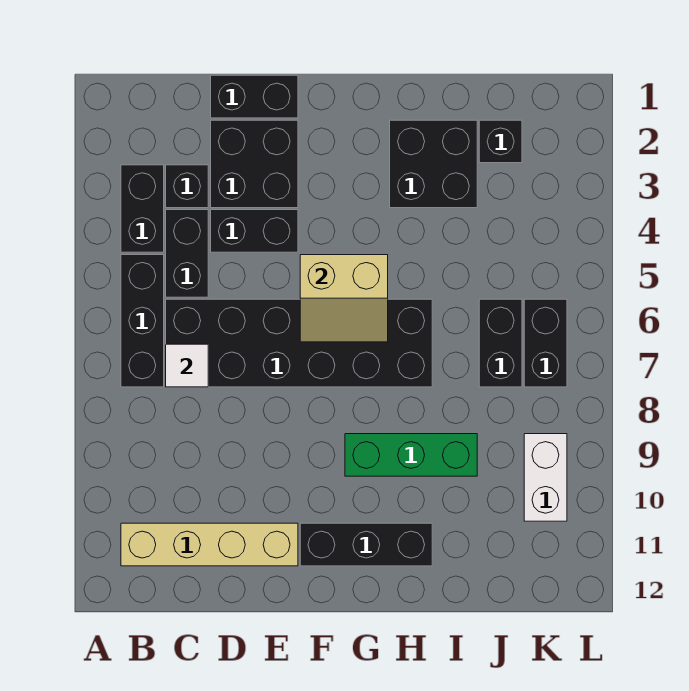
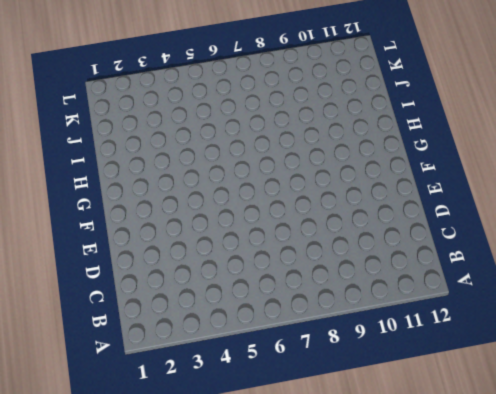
none -> black 1x2 brick [121,165,164,252]
none -> black 1x3 brick [121,255,164,387]
none -> tan 1x4 brick [121,523,298,566]

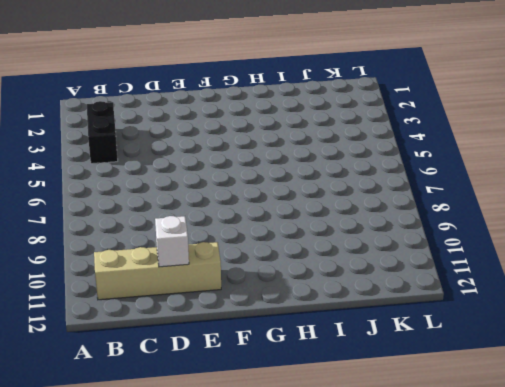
white 1x1 brick [155,216,189,267] -> none
none -> black 1x3 brick [121,255,164,387]
none -> black 1x1 brick [166,165,208,208]
none -> black 1x2 brick [166,210,208,297]

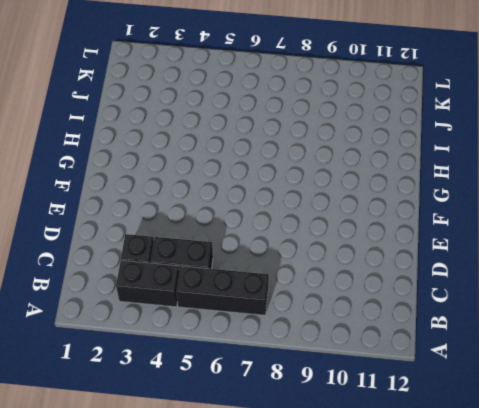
none -> tan 1x4 brick [121,523,298,566]
none -> black 2x6 brick [166,299,432,387]
none -> black 1x2 brick [211,75,298,118]

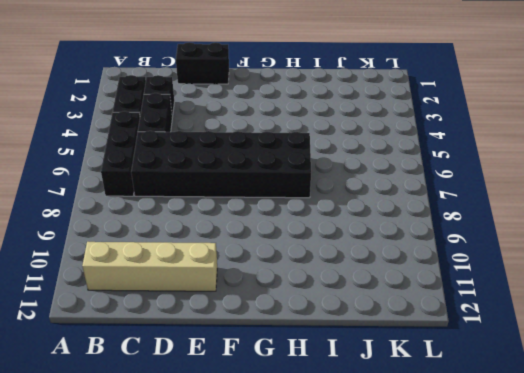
none -> black 2x2 brick [211,120,298,208]
none -> black 1x2 brick [211,210,298,252]
none -> black 1x3 brick [300,523,432,566]

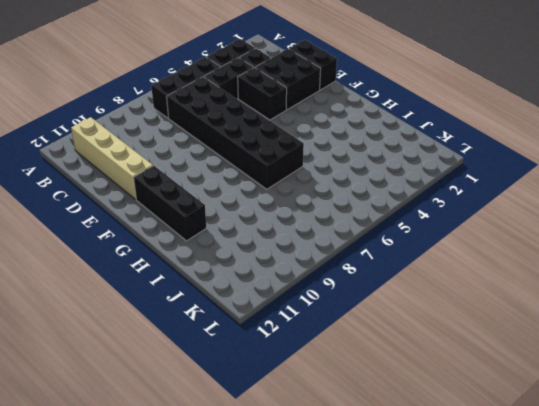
none -> green 1x3 brick [345,434,477,476]
none -> black 2x2 brick [390,120,477,208]
none -> black 1x1 brick [479,120,522,163]

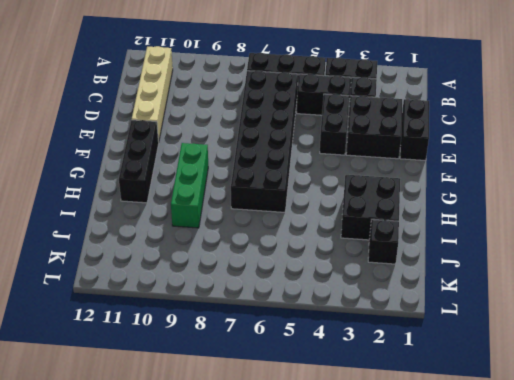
none -> black 1x2 brick [479,299,522,387]
none -> black 1x2 brick [524,299,567,387]
none -> white 1x2 brick [524,434,567,521]

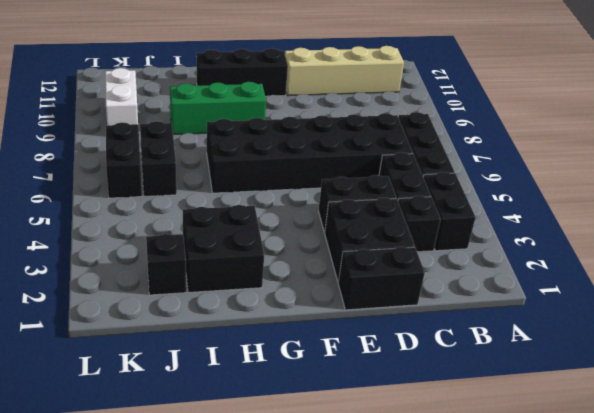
none -> white 1x1 tile [166,344,208,387]
none -> tan 2x2 slope [300,255,388,342]

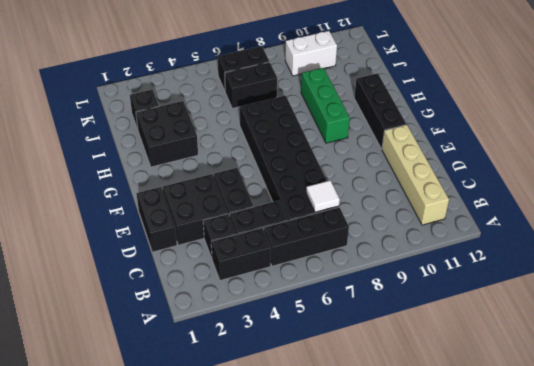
none -> tan 2x2 slope [300,255,388,342]

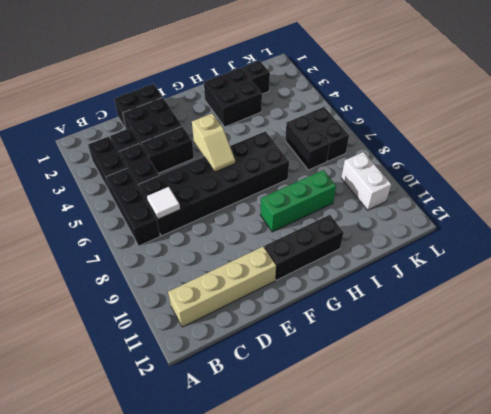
tan 1x2 slope [192,114,235,172] -> tan 2x2 slope [300,255,388,342]

